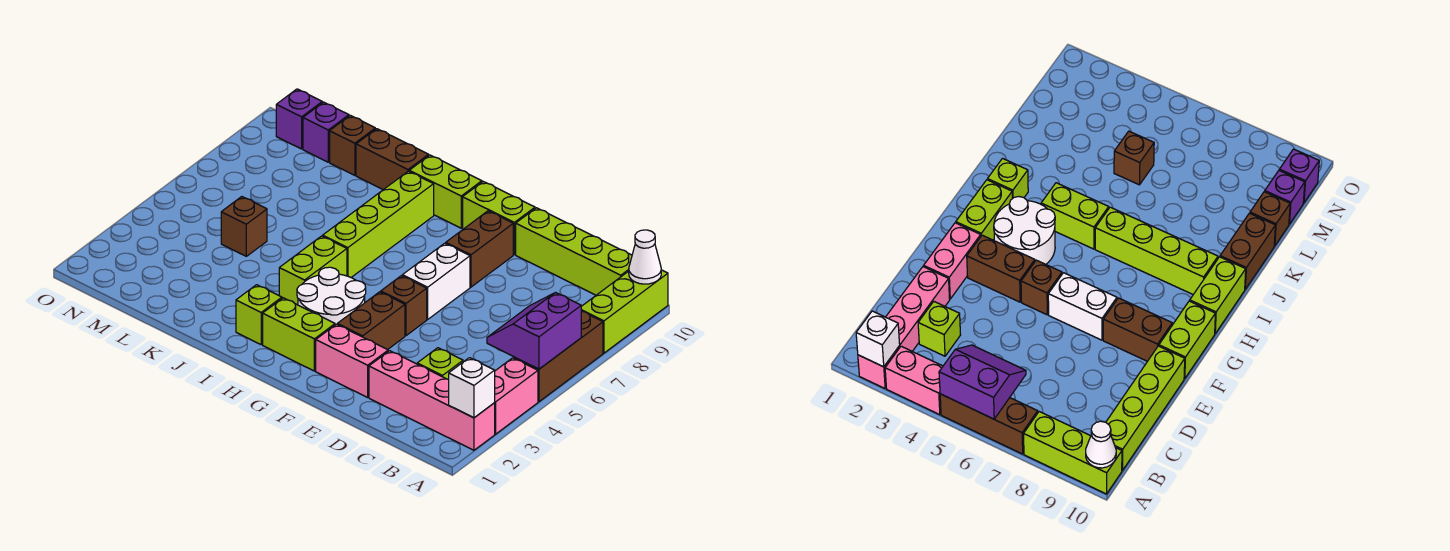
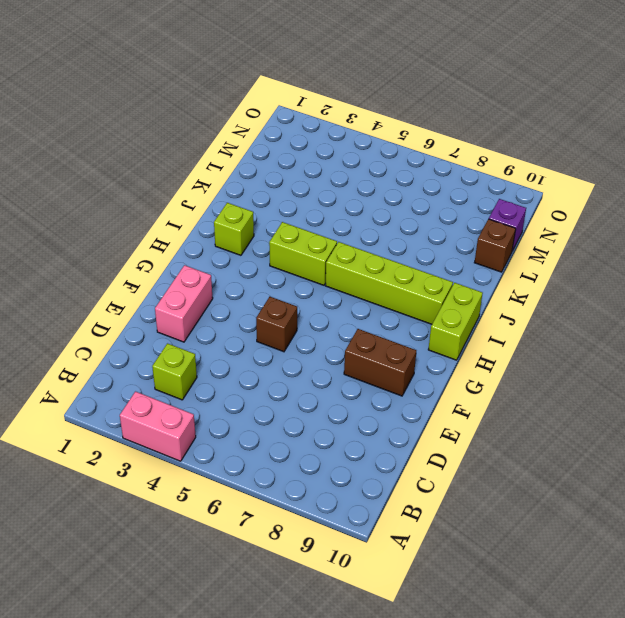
none -> pink 1x4 brick [369,351,495,450]
none -> brown 1x3 brick [514,311,603,402]
none -> lime 1x3 brick [581,270,668,353]

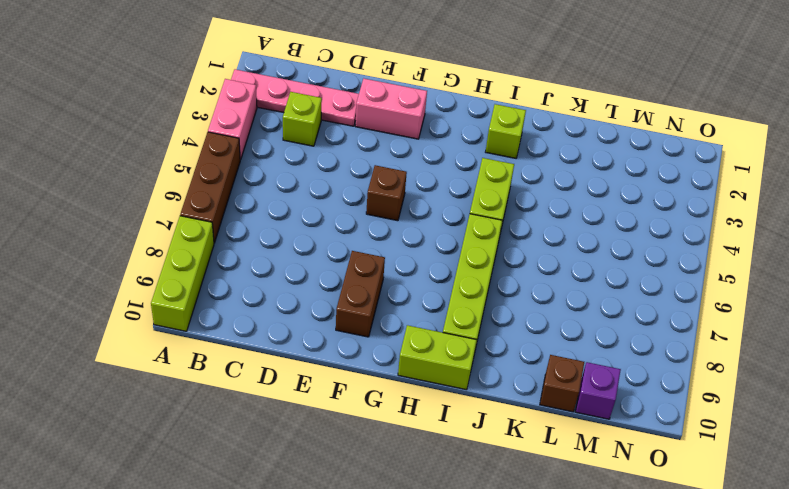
pink 1x4 plate [231,69,359,126] -> pink 1x4 brick [369,351,495,450]
none -> lime 1x4 brick [516,208,632,295]
none -> brown 1x2 brick [337,292,405,350]
none -> white 1x2 brick [402,243,470,319]

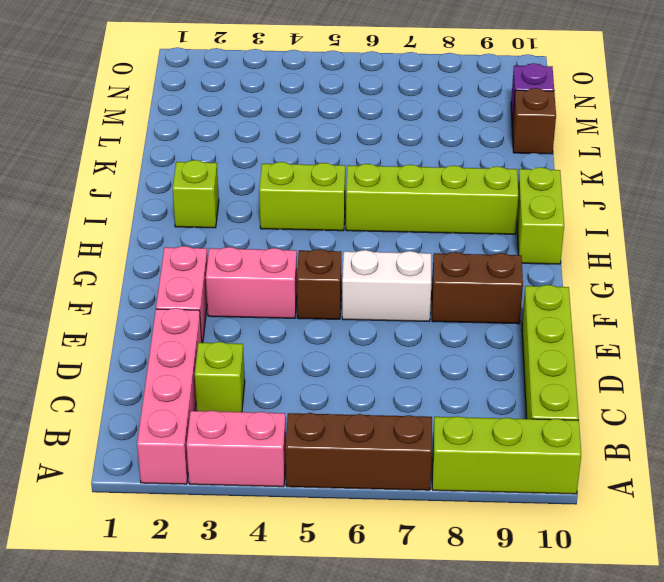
pink 1x2 brick [206,247,297,318] -> brown 1x2 brick [337,292,405,350]
none -> lime 1x2 brick [463,182,535,255]
none -> lime 1x2 brick [263,298,335,371]
none -> white 2x2 round brick [297,267,366,325]

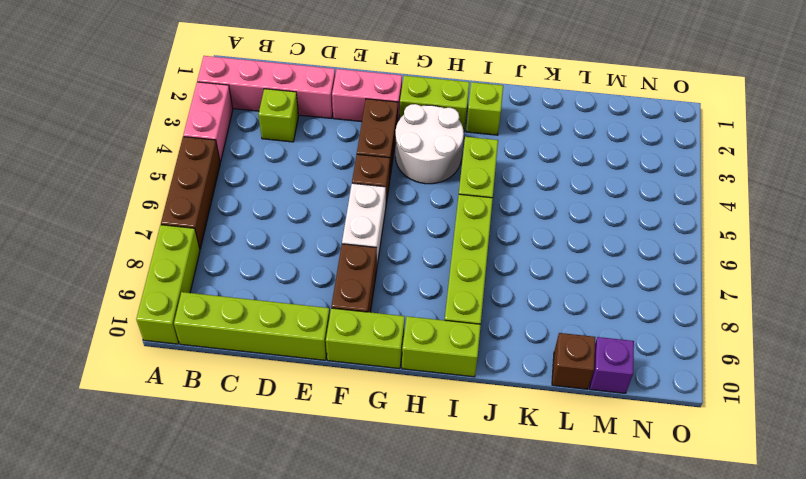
none -> brown 1x2 brick [356,129,429,190]
none -> brown 1x1 brick [221,197,267,256]
none -> purple 1x1 brick [276,89,322,149]

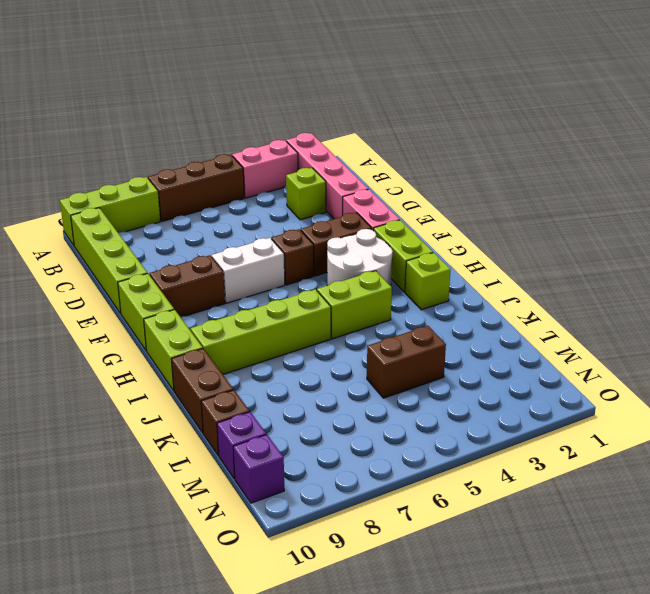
brown 1x2 brick [367,326,446,398] -> brown 1x1 brick [221,197,267,256]
none -> white 1x1 brick [449,358,495,418]
none -> purple 2x2 slope [487,293,581,369]
none -> white 1x1 cone [629,230,661,284]

